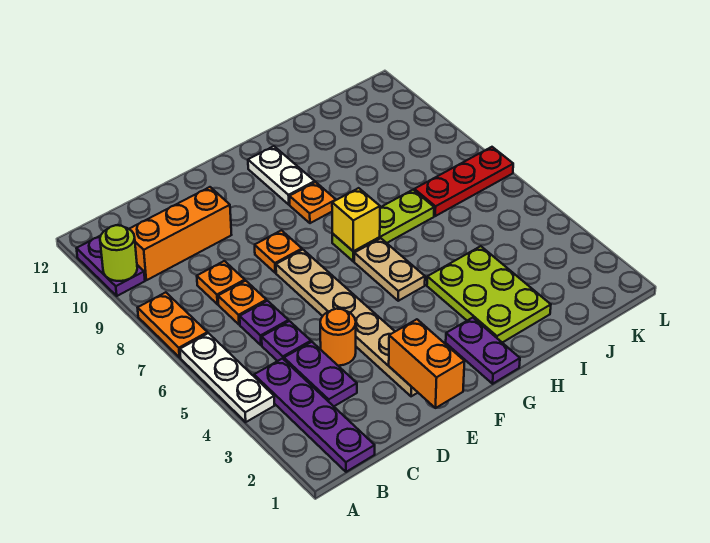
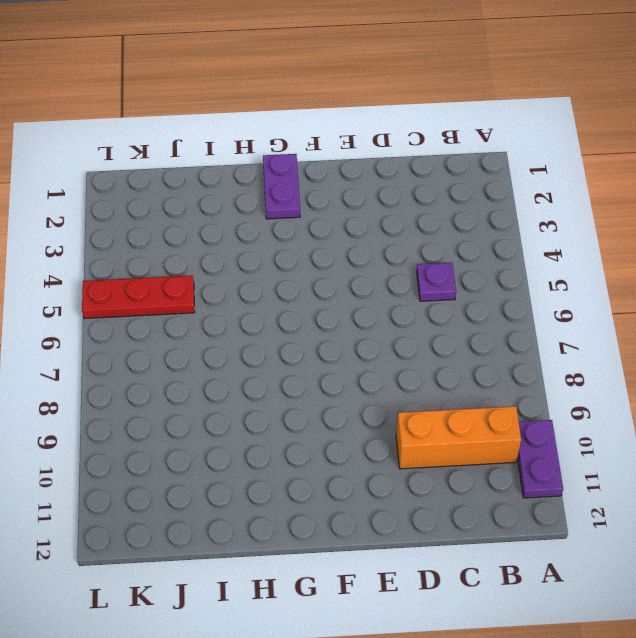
red 1x3 plate [82,275,195,319] -> red 1x3 plate moved to [414,147,513,216]
none -> white 1x3 plate [180,333,274,422]
none -> orange 1x2 plate [138,292,208,357]
none -> purple 1x4 plate [254,359,375,472]

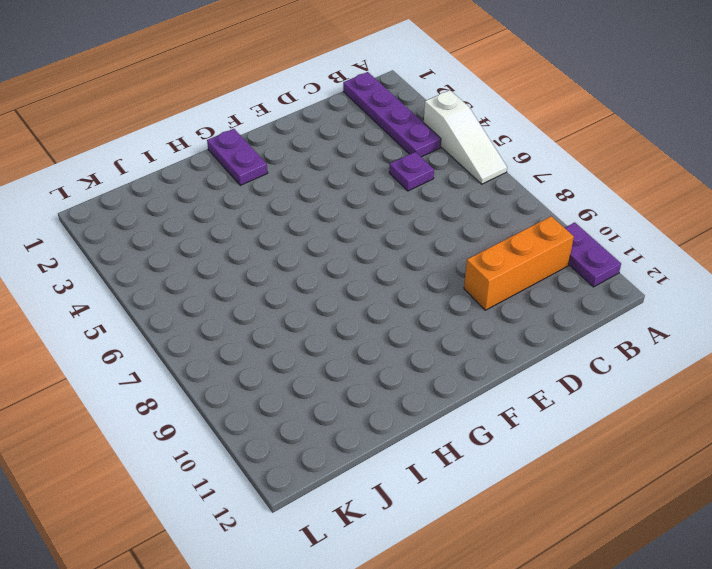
white 1x3 slope [424,90,507,184] -> white 1x3 plate [180,333,274,422]
none -> orange 1x2 plate [138,292,208,357]
none -> purple 1x2 plate [284,342,357,406]
none -> purple 1x1 plate [240,301,289,345]

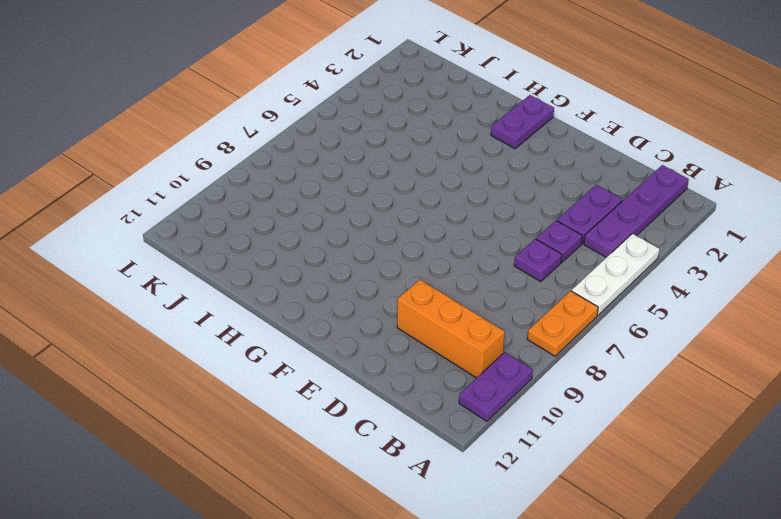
none -> orange 1x1 plate [218,281,266,325]
none -> orange 1x1 plate [197,261,245,304]
none -> orange 1x1 round brick [320,309,356,366]

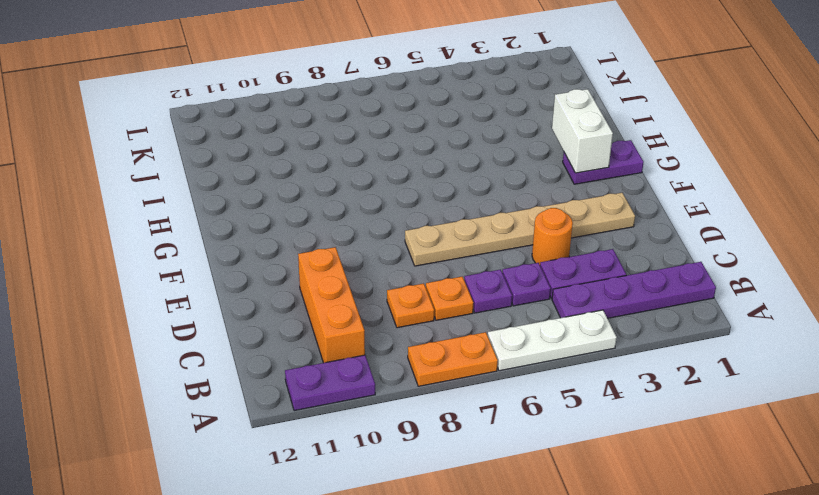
white 1x2 brick [552,89,613,173] -> none
none -> orange 1x1 plate [255,230,302,273]
none -> tan 1x2 plate [354,238,425,301]
none -> lime 1x3 plate [332,190,434,261]

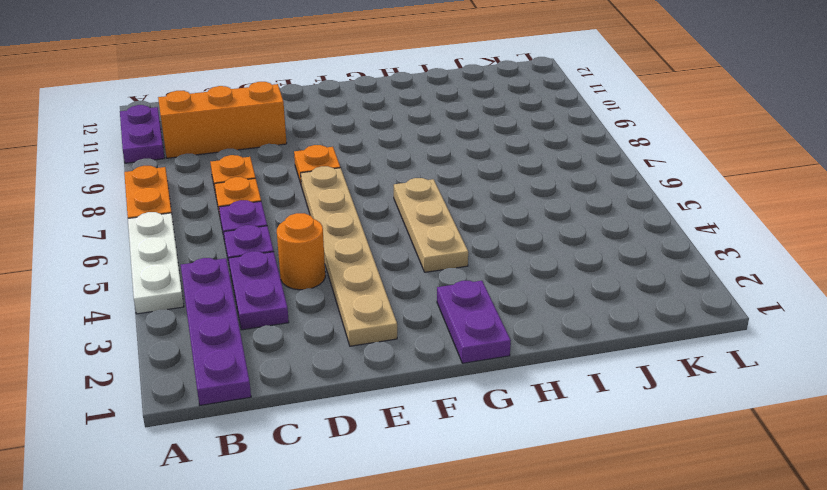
tan 1x3 plate [394,178,468,272] -> tan 1x2 plate [354,238,425,301]
none -> lime 1x3 plate [332,190,434,261]
none -> orange 1x1 plate [290,182,336,223]
none -> white 1x2 plate [248,146,315,204]

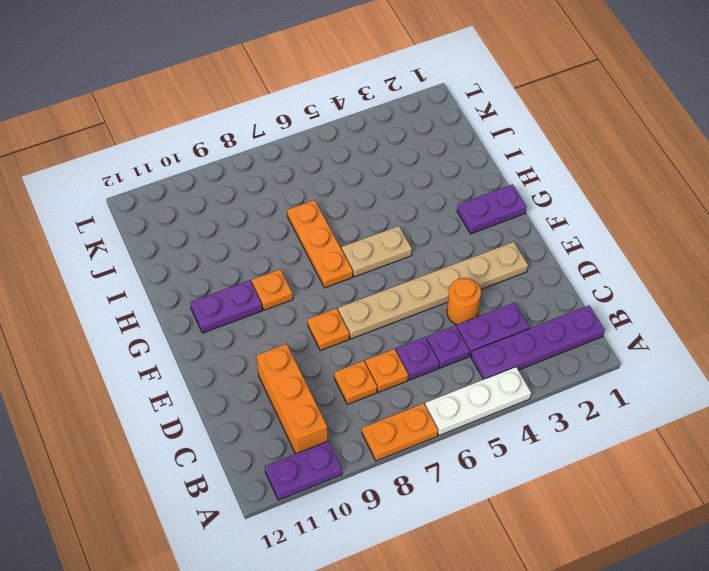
orange 1x3 plate [287,200,353,288] -> lime 1x3 plate [332,190,434,261]
purple 1x2 plate [190,280,262,333] -> white 1x2 plate [248,146,315,204]
none -> lime 2x3 plate [427,246,551,343]
none -> red 1x3 plate [414,147,513,216]
none -> lime 1x1 round brick [100,225,137,281]

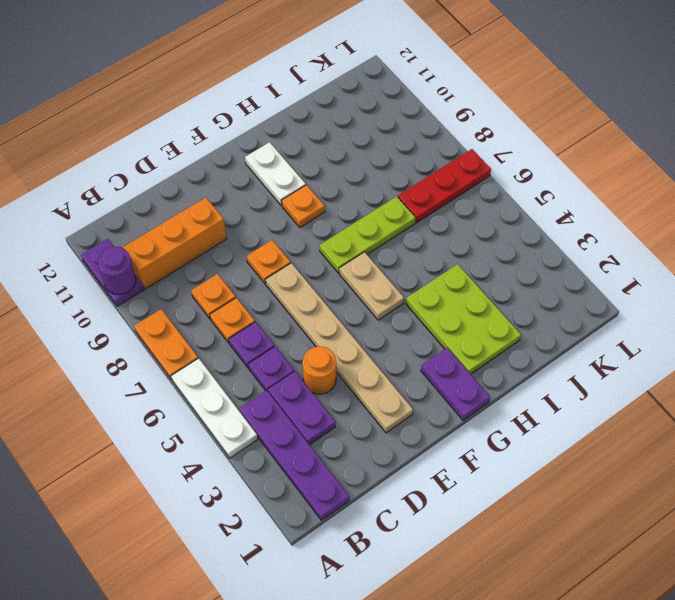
purple 1x1 round brick [98,247,136,295] -> lime 1x1 round brick [100,225,137,281]
none -> orange 1x2 brick [389,319,465,408]
none -> yellow 1x1 brick [332,188,380,251]

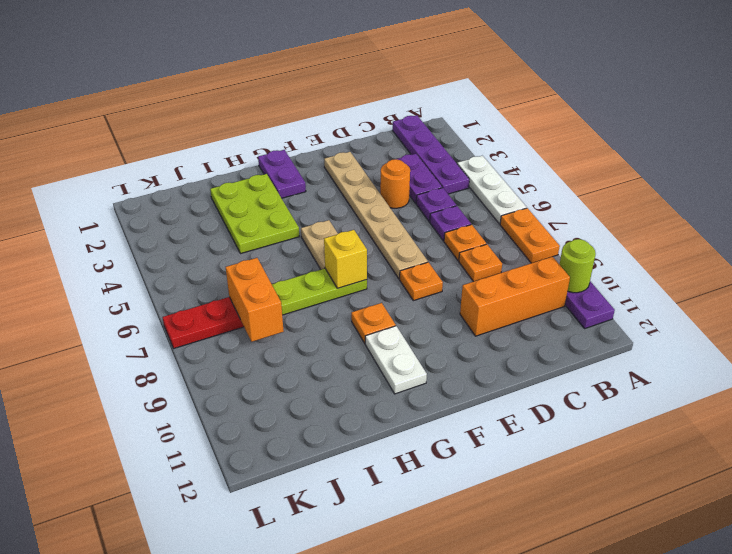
orange 1x2 brick [226,258,284,342] -> orange 1x2 brick moved to [389,319,465,408]

